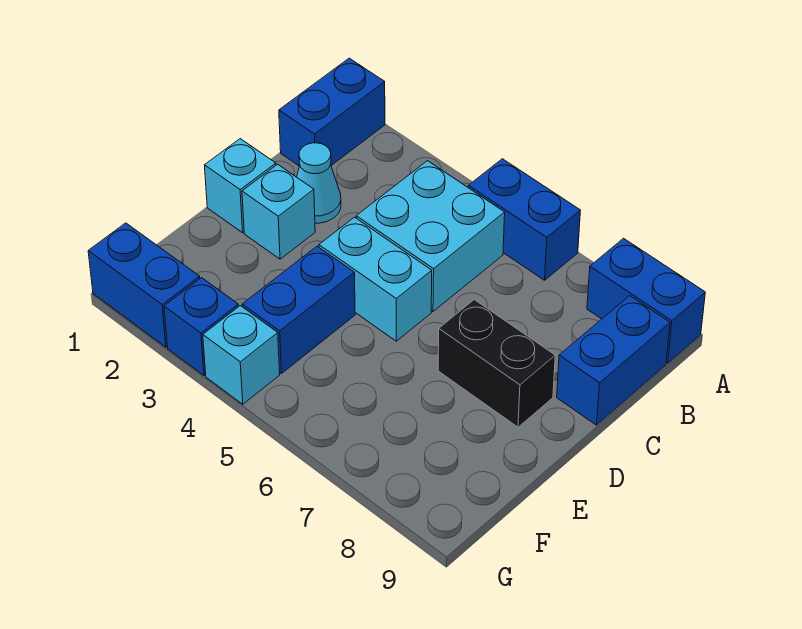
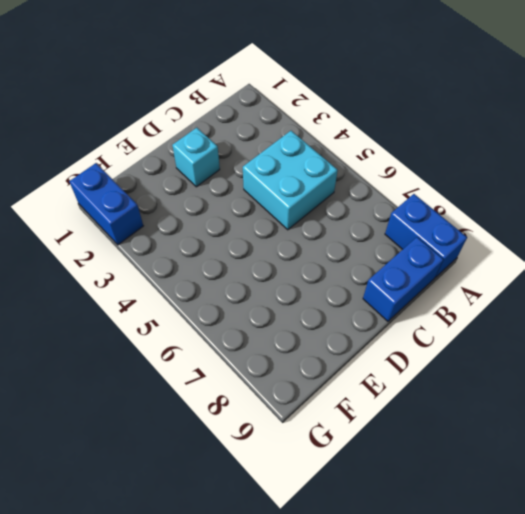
none -> blue 1x2 brick [279,58,385,166]
none -> blue 1x2 brick [468,159,580,280]
none -> cyan 1x1 cone [297,143,341,223]

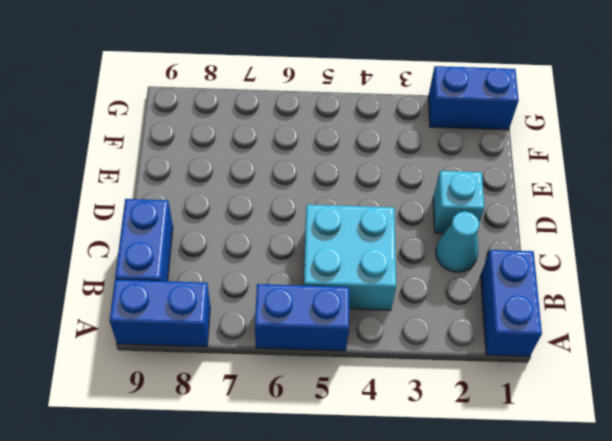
none -> cyan 1x1 brick [205,139,276,233]
none -> cyan 1x2 brick [319,217,432,341]
none -> black 1x2 brick [438,300,555,427]

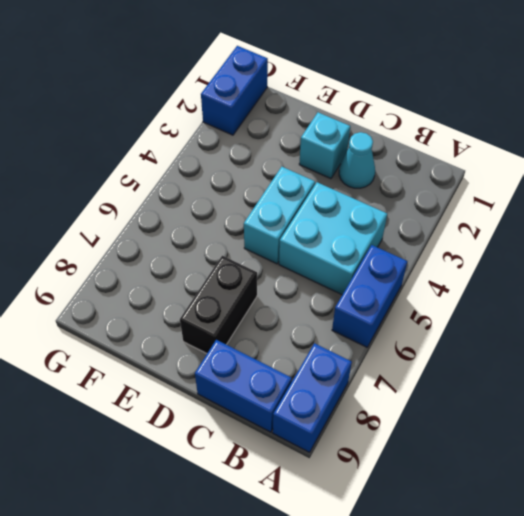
none -> blue 1x2 brick [279,58,385,166]
none -> cyan 1x1 brick [205,139,276,233]
none -> blue 1x2 brick [242,246,355,373]

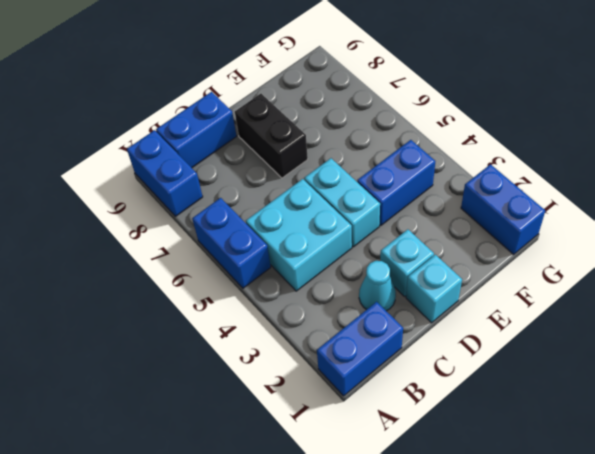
none -> blue 1x1 brick [164,278,239,375]
none -> cyan 1x1 brick [203,306,280,404]

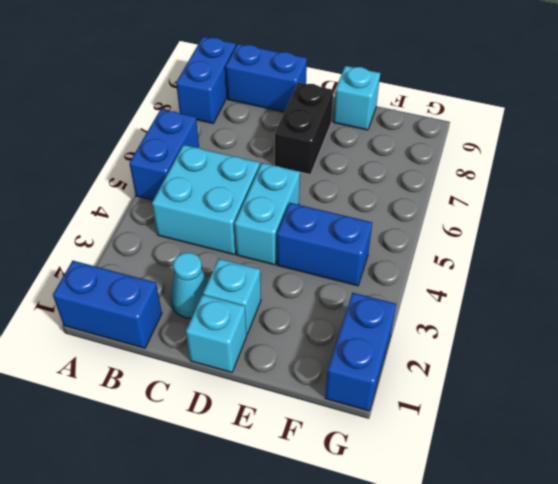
cyan 1x1 brick [333,66,380,130] -> cyan 1x1 brick moved to [203,306,280,404]
none -> blue 1x1 brick [164,278,239,375]

